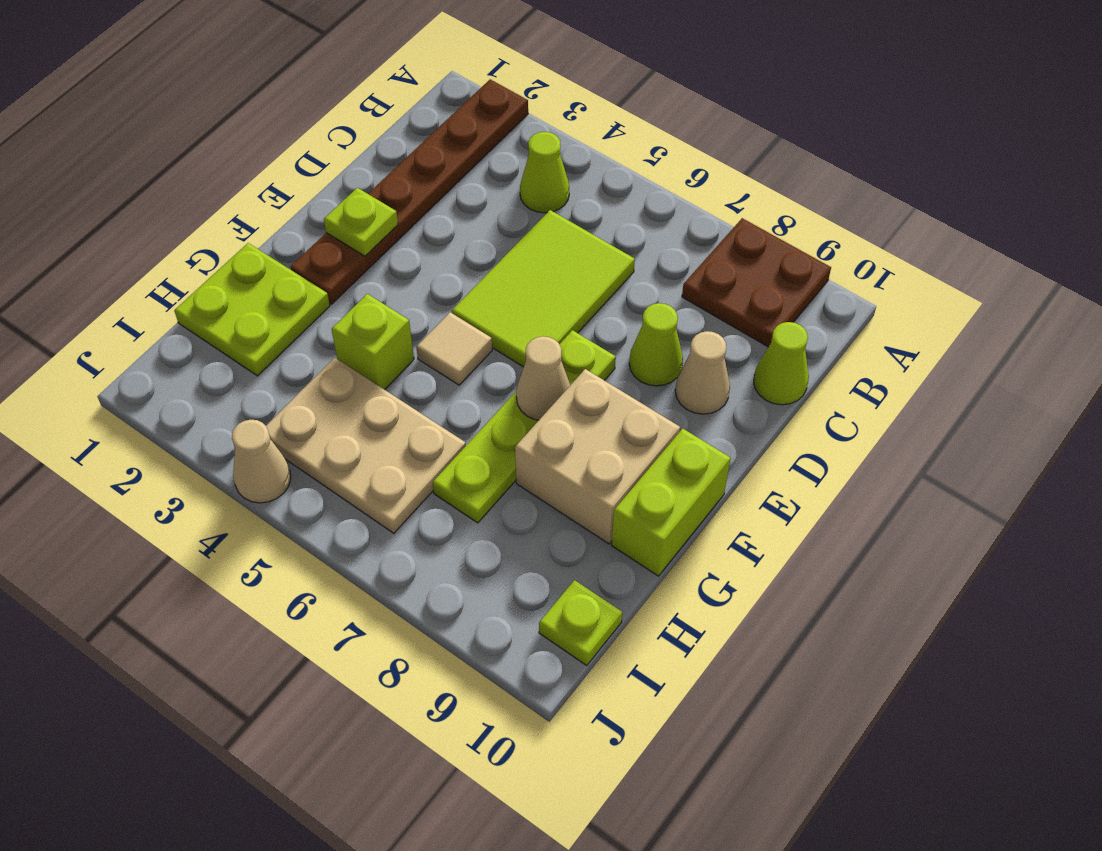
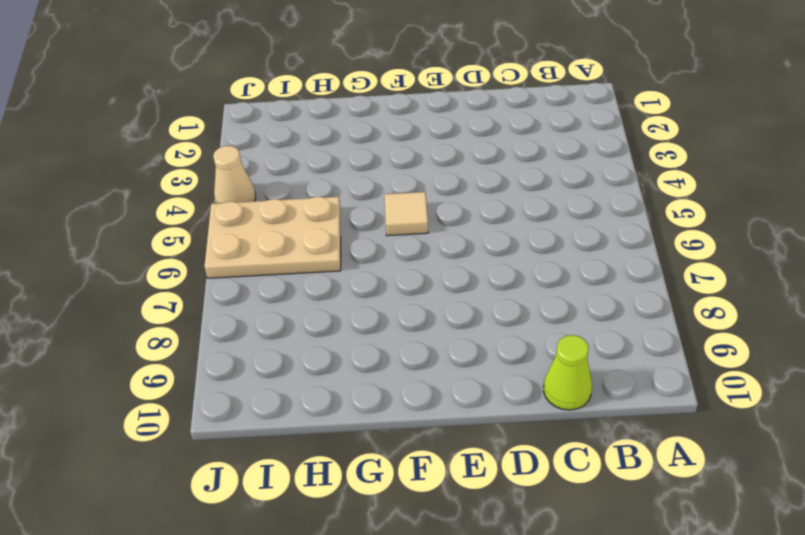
tan 2x3 plate [205,197,341,278] -> tan 2x3 plate turned to [266,358,466,533]
none -> brown 1x6 plate [290,79,528,304]
none -> brown 2x2 plate [682,218,831,347]
none -> lime 1x1 cone [520,132,569,213]

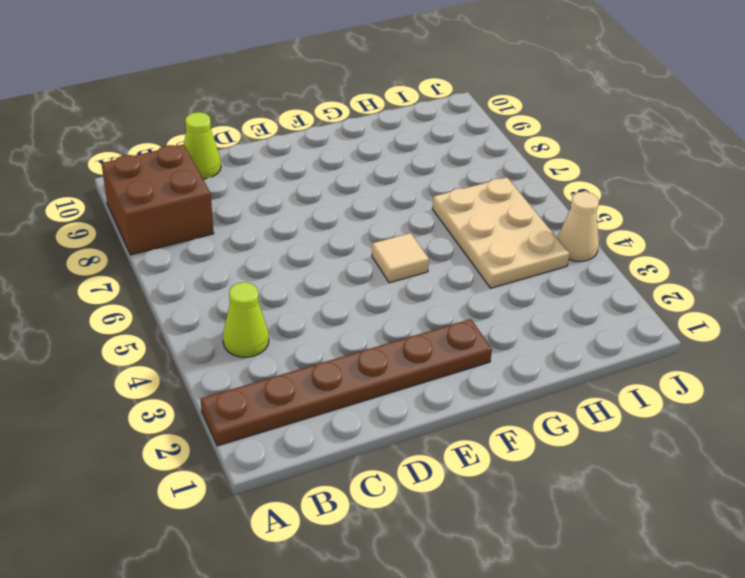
brown 2x2 brick [101,144,214,255] -> brown 2x2 plate [682,218,831,347]
none -> lime 2x3 tile [452,210,635,367]
none -> lime 1x1 cone [629,303,683,386]
none -> tan 1x1 cone [675,331,730,414]

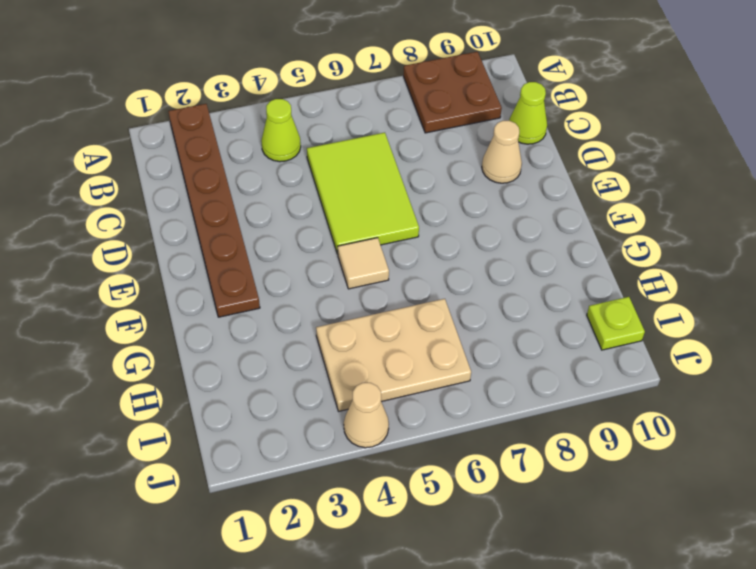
none -> lime 1x1 cone [629,303,683,386]
none -> lime 1x4 plate [433,330,616,523]
none -> tan 2x2 brick [515,369,680,544]

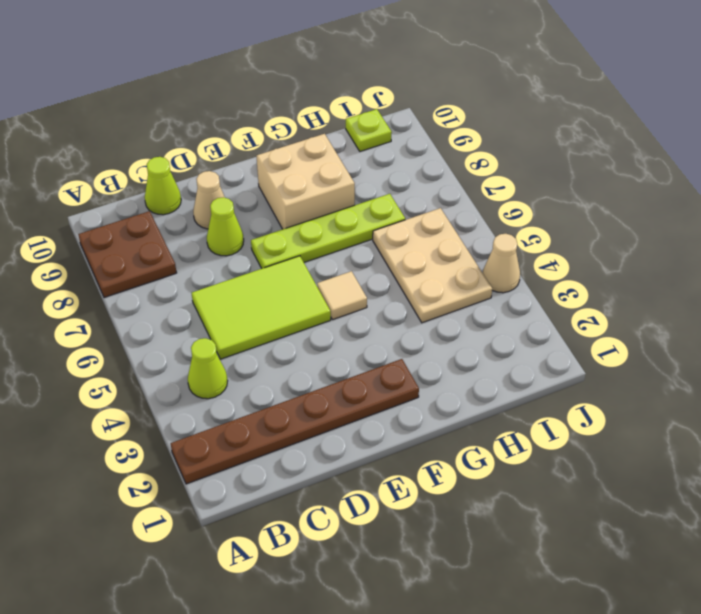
none -> lime 1x2 brick [612,429,731,576]
none -> lime 2x2 plate [174,243,330,376]
none -> lime 1x1 brick [332,294,414,390]

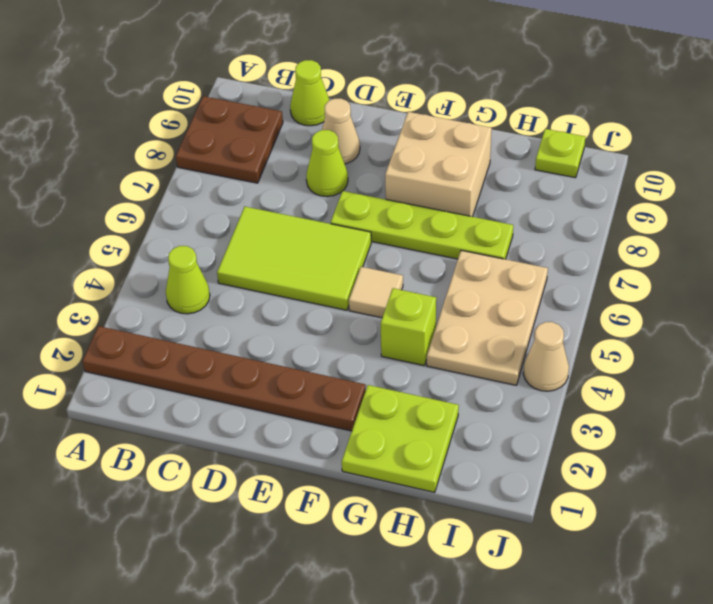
none -> lime 1x2 brick [612,429,731,576]
none -> lime 1x1 plate [324,188,398,256]
none -> tan 1x1 cone [516,336,570,420]

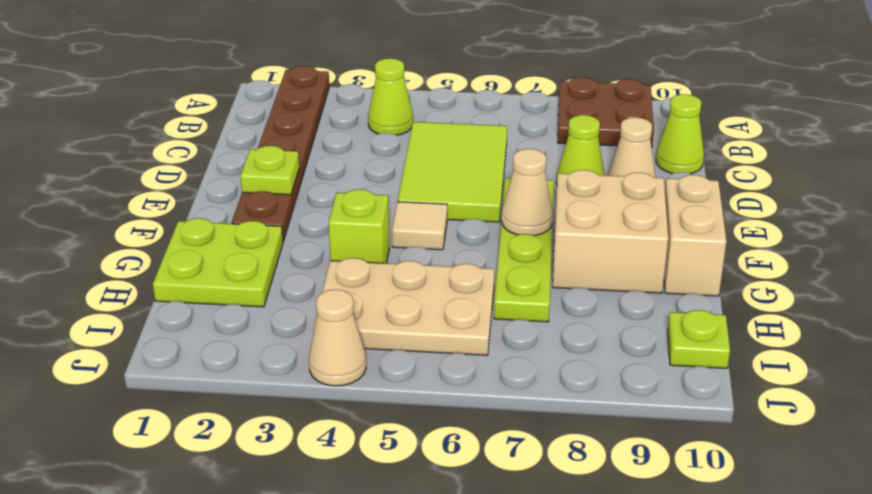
tan 1x2 brick [664,175,726,296] -> lime 1x2 brick [612,429,731,576]

